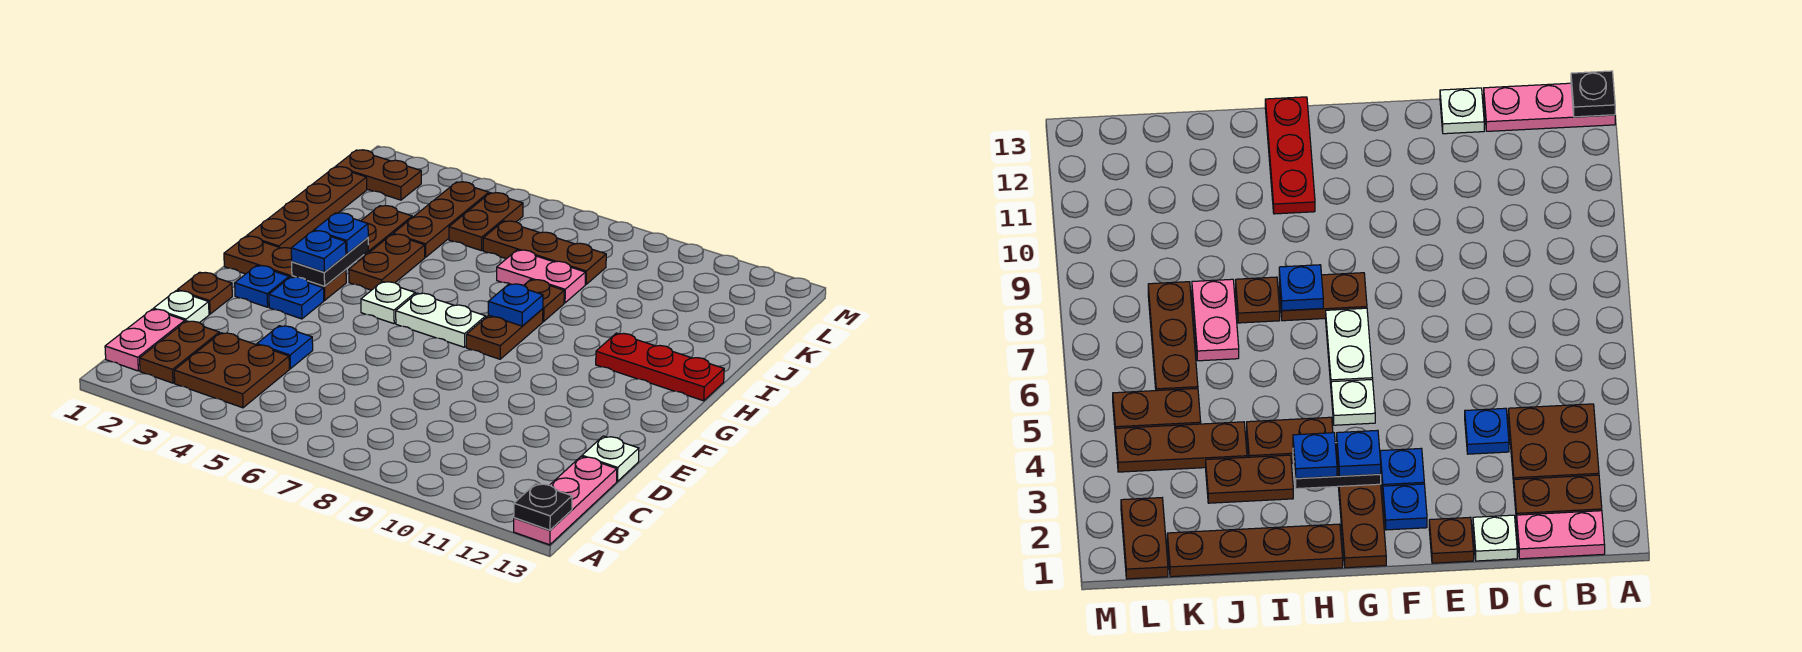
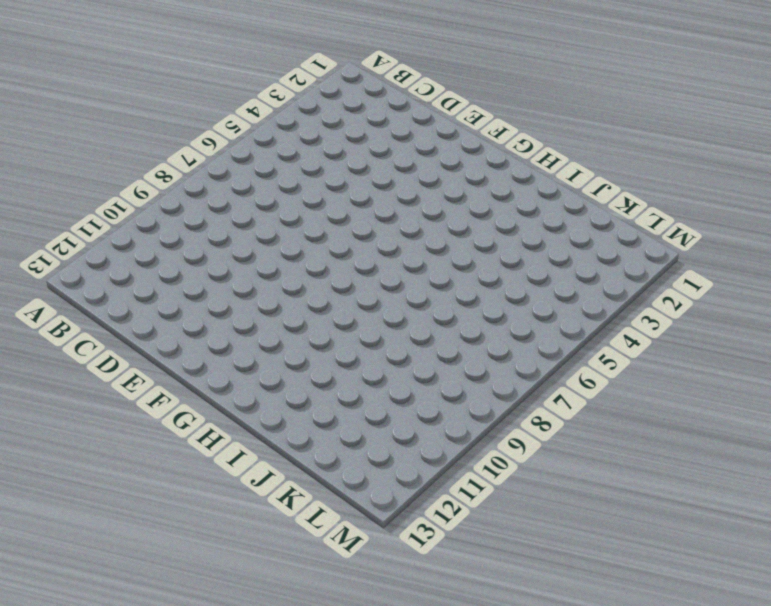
none -> pink 1x3 plate [514,456,617,545]
none -> pink 1x2 plate [105,309,185,371]
none -> brown 1x2 plate [140,321,219,383]

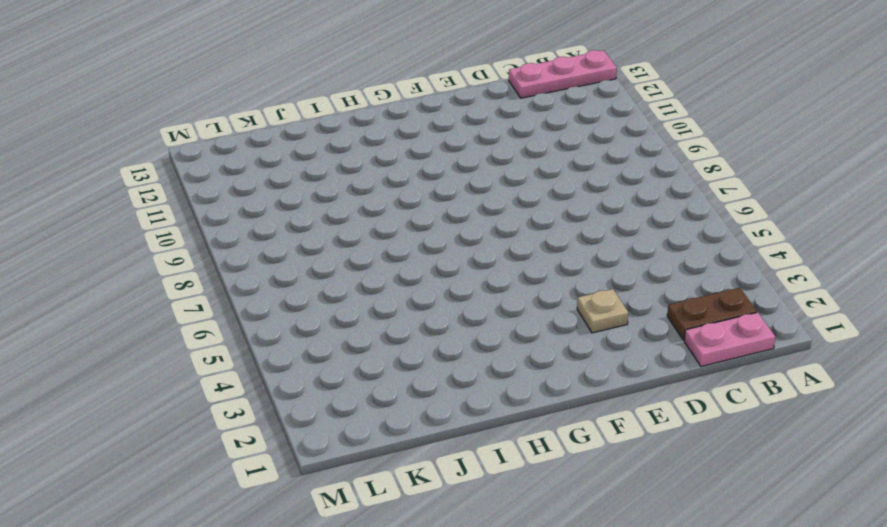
tan 1x1 plate [577,289,628,333] -> none
none -> brown 2x2 plate [174,333,289,408]
none -> white 1x1 plate [154,291,209,323]
none -> blue 1x1 plate [257,326,313,369]

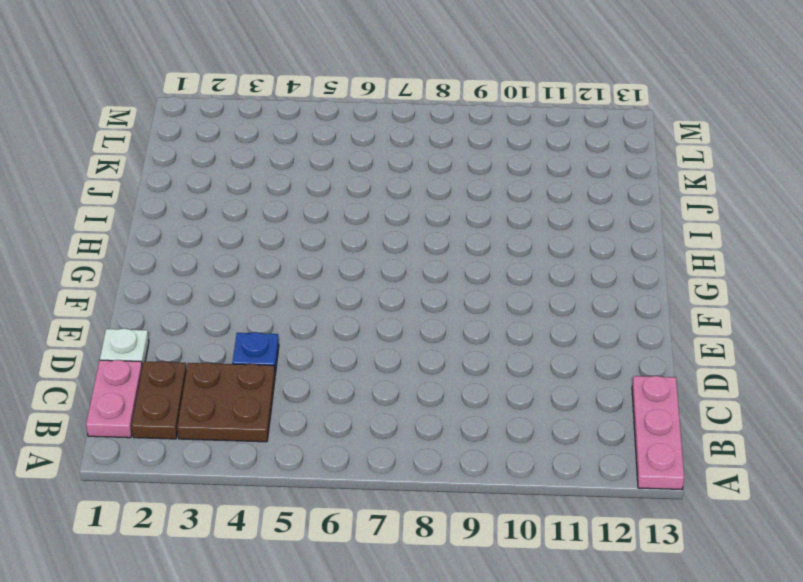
none -> white 1x1 plate [582,436,639,482]
none -> brown 1x1 plate [177,272,232,314]
none -> blue 1x1 plate [235,266,289,307]

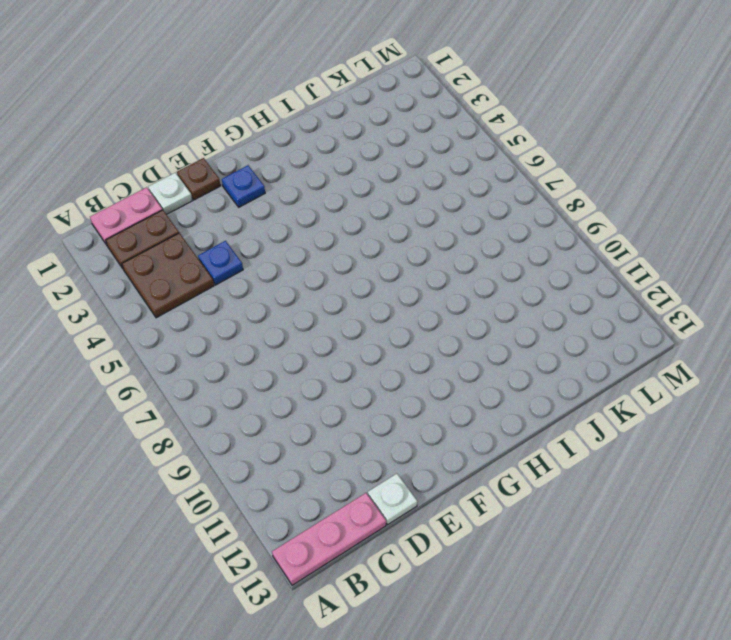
none -> blue 1x1 plate [269,277,324,319]
none -> brown 1x3 plate [224,236,346,300]
none -> white 1x1 plate [361,282,415,324]

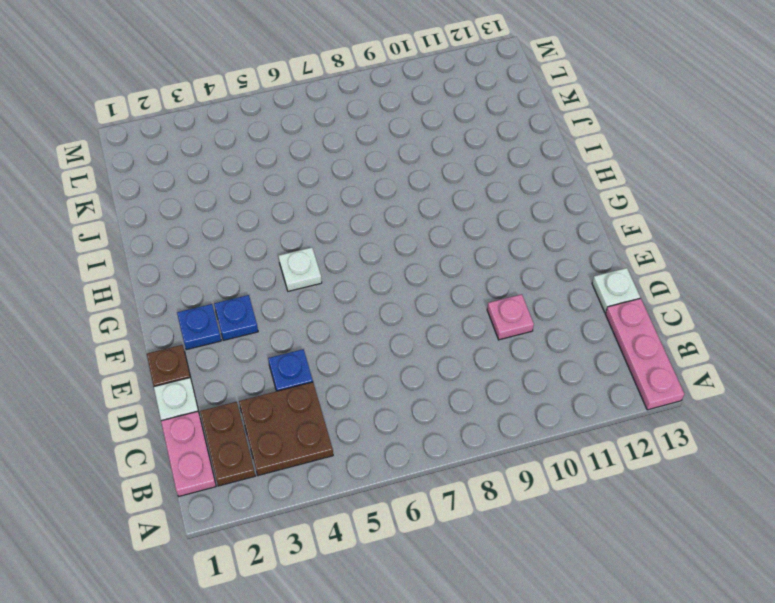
pink 1x1 plate [487,294,534,340] -> none
none -> brown 1x3 plate [224,236,346,300]
none -> white 1x2 plate [396,293,486,347]
none -> brown 1x2 plate [466,309,543,359]

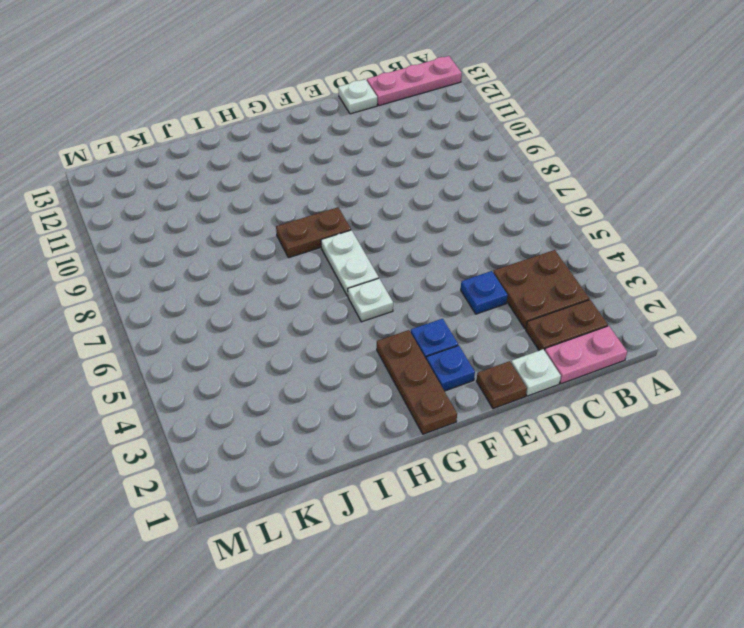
none -> brown 1x4 plate [247,167,367,248]
none -> brown 1x2 plate [349,234,425,290]
none -> red 1x3 plate [596,333,724,401]

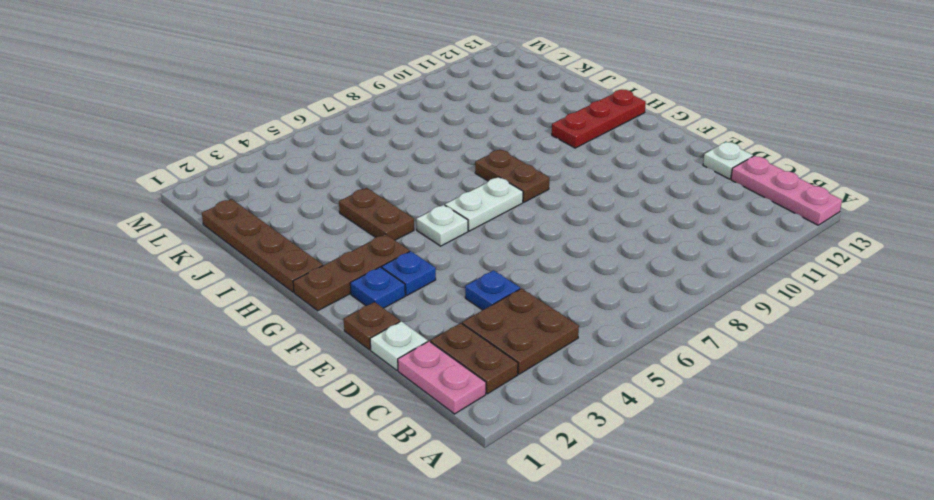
none -> brown 1x2 plate [358,206,412,261]
none -> brown 1x1 plate [524,280,564,321]
none -> brown 1x3 plate [393,182,489,257]

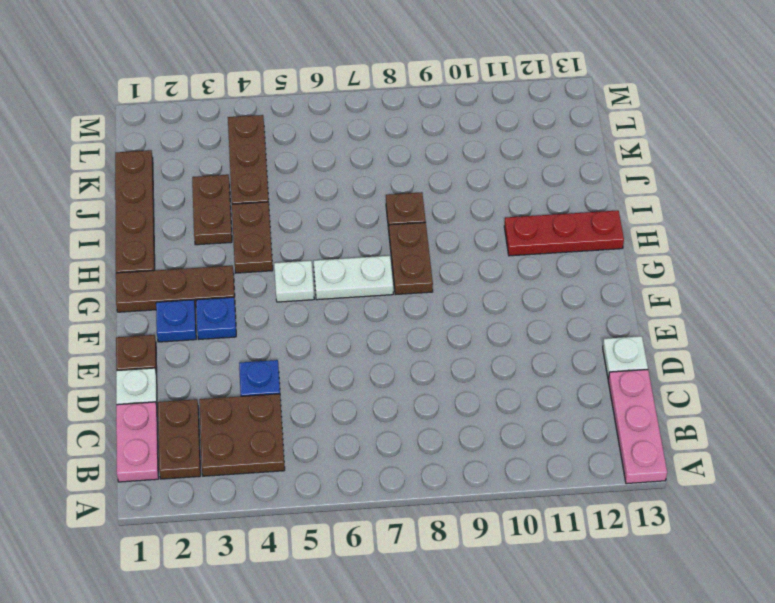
none -> pink 1x2 plate [497,250,585,303]
none -> brown 1x2 plate [449,193,523,251]
none -> brown 1x3 plate [483,221,606,284]

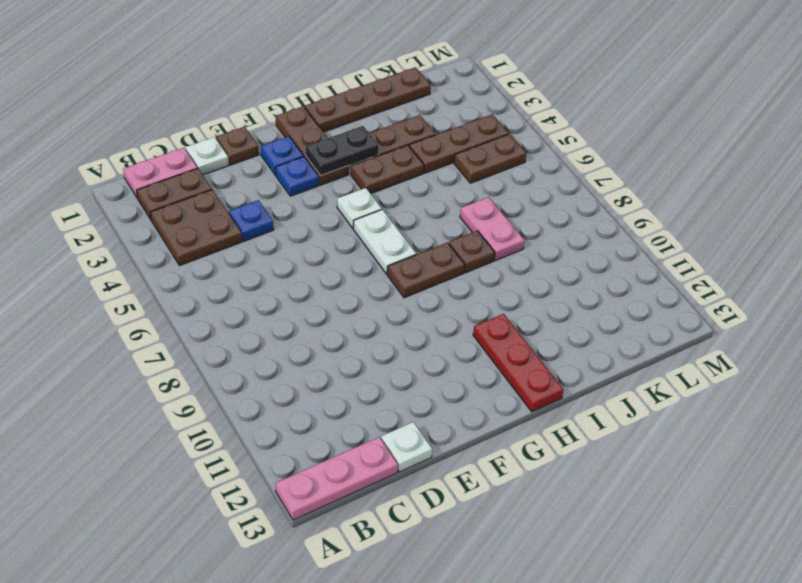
none -> brown 1x3 plate [483,221,606,284]
none -> brown 1x2 plate [336,150,421,200]
none -> black 1x1 plate [514,483,572,530]

